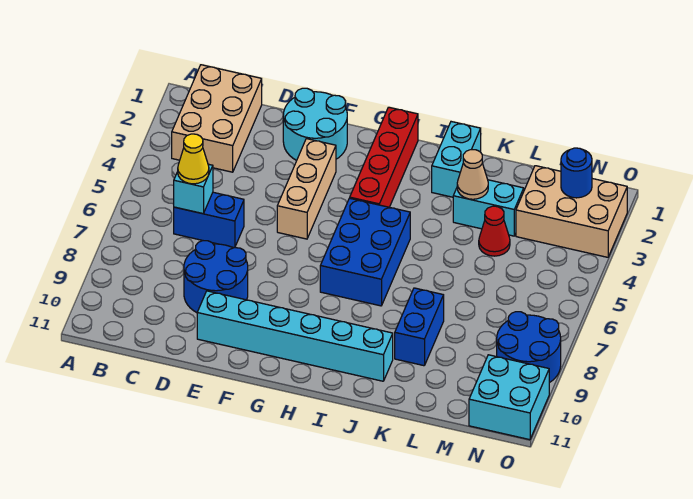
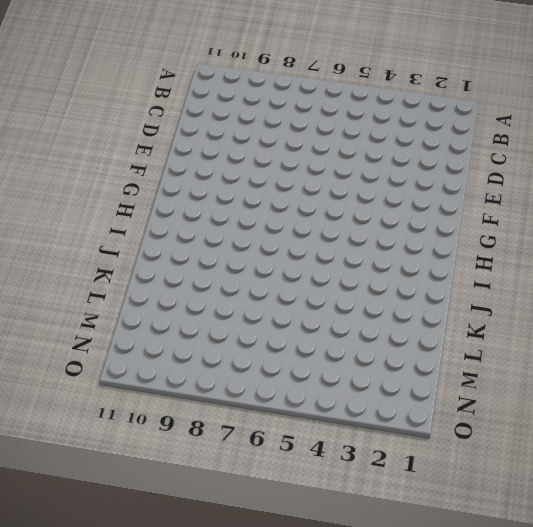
none -> tan 2x3 brick [172,65,262,172]
none -> blue 1x2 brick [174,192,244,248]
none -> blue 2x2 round brick [184,241,248,313]

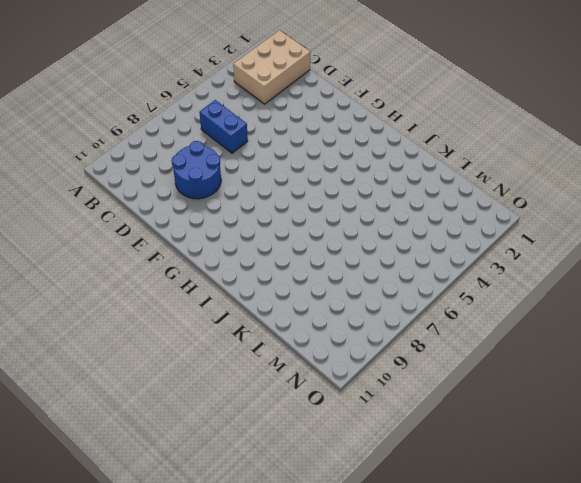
none -> cyan 2x2 round brick [283,88,347,160]
none -> cyan 1x6 brick [197,291,393,381]
none -> tan 1x3 brick [277,139,336,239]

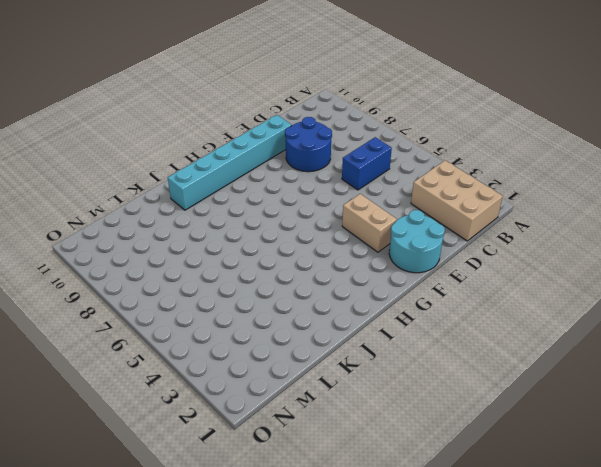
tan 1x2 brick [342,194,397,252] -> tan 1x3 brick [277,139,336,239]
none -> red 1x4 brick [350,107,418,207]
none -> blue 2x3 brick [320,198,410,306]
none -> cyan 1x2 brick [432,122,481,197]

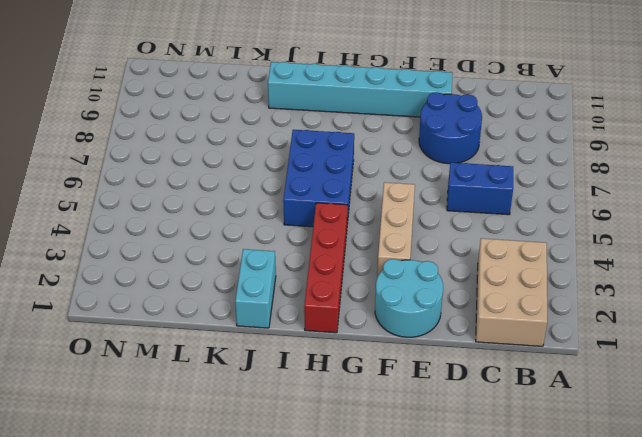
none -> cyan 1x2 brick [453,180,524,236]
none -> blue 1x2 brick [395,288,444,366]
none -> red 1x1 cone [479,206,510,256]

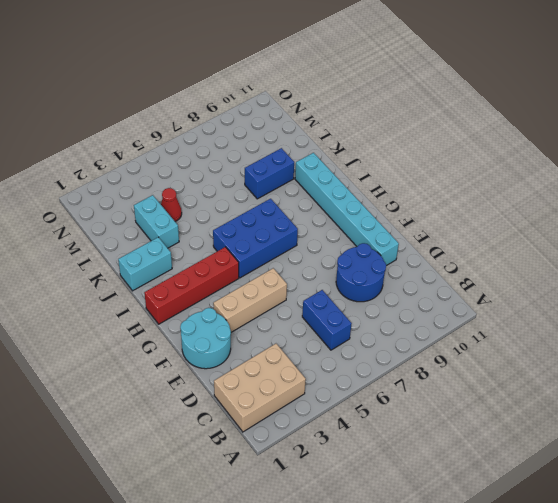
none -> tan 2x3 brick [516,166,627,257]
none -> blue 2x2 round brick [497,312,561,383]
none -> cyan 2x2 brick [469,355,549,440]

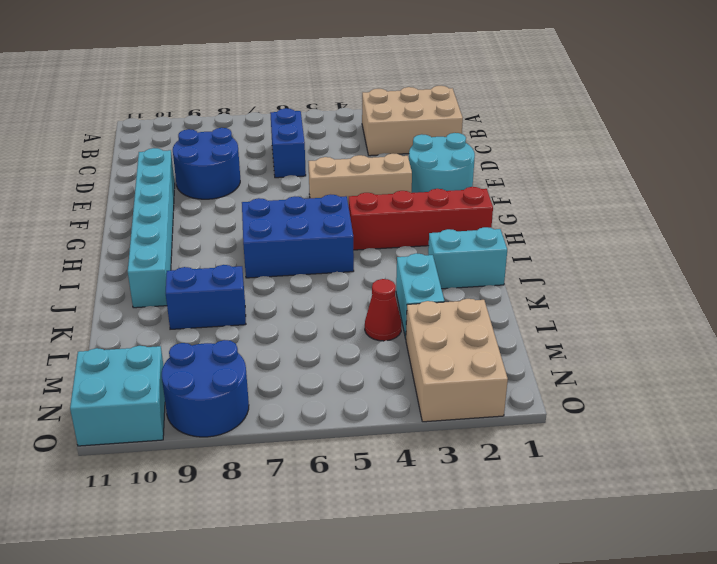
none -> cyan 1x1 brick [174,164,213,214]
none -> tan 1x1 cone [457,150,488,199]
none -> blue 1x1 round brick [561,148,592,198]

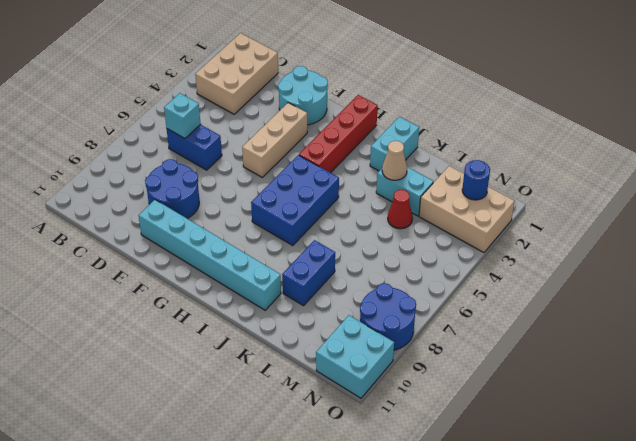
none -> yellow 1x1 cone [178,134,209,184]

